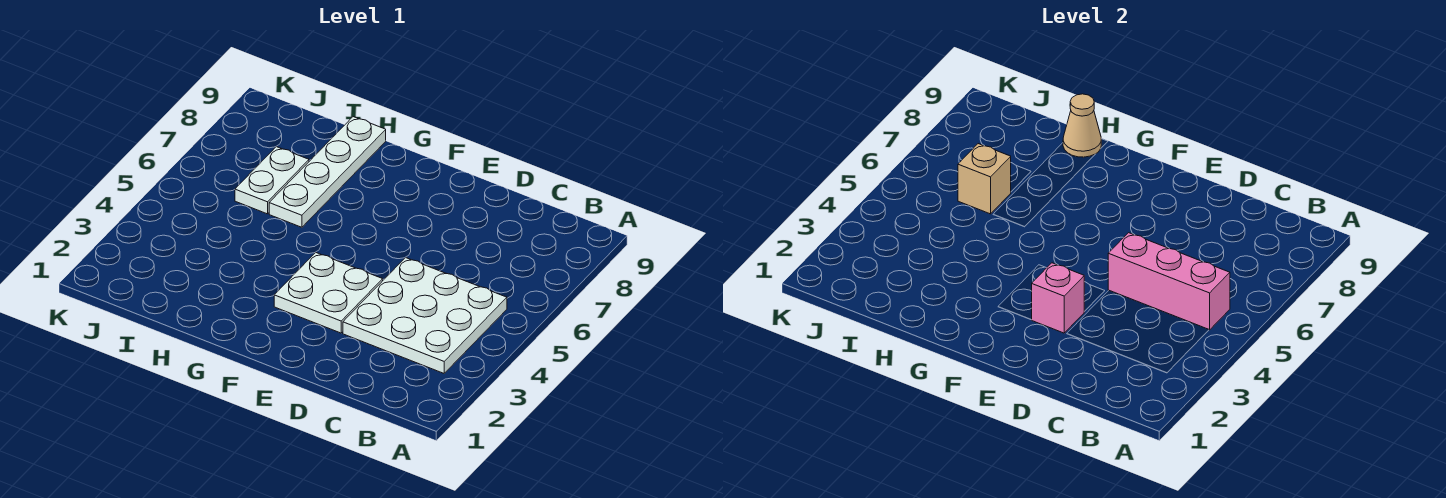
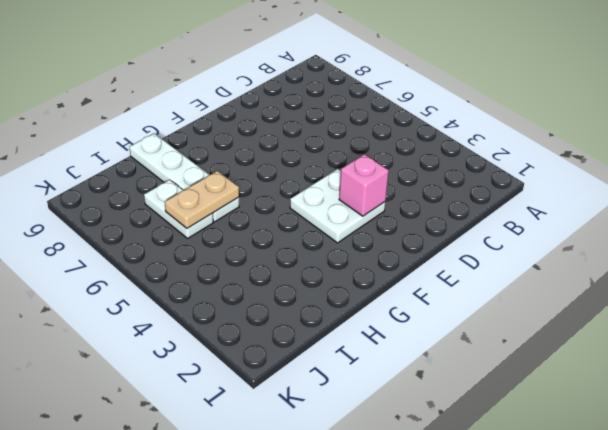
tan 1x2 plate [165,171,239,228] -> tan 1x1 brick [958,144,1011,214]
none -> white 3x3 plate [343,258,507,373]
none -> pink 1x3 brick [1108,233,1230,330]

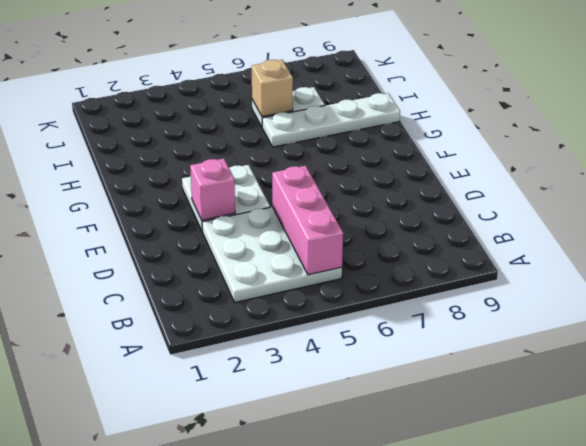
none -> tan 1x1 cone [1063,94,1101,157]

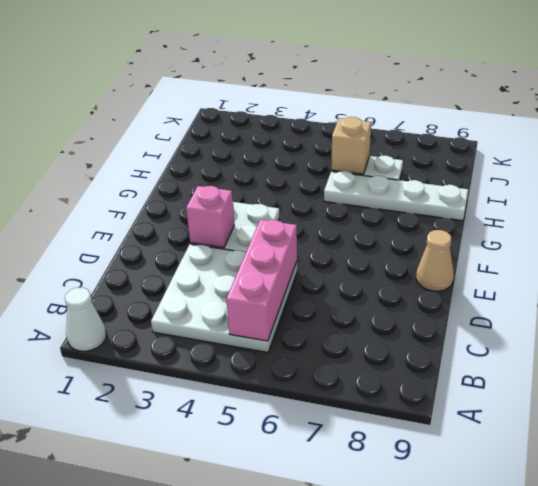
white 1x1 cone [65,287,106,351] -> none
tan 1x1 cone [416,230,454,291] -> tan 1x1 cone moved to [1063,94,1101,157]

